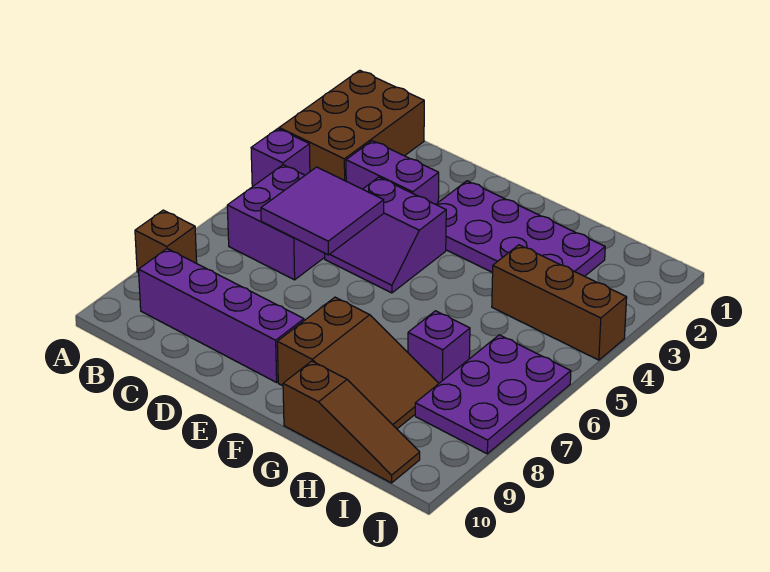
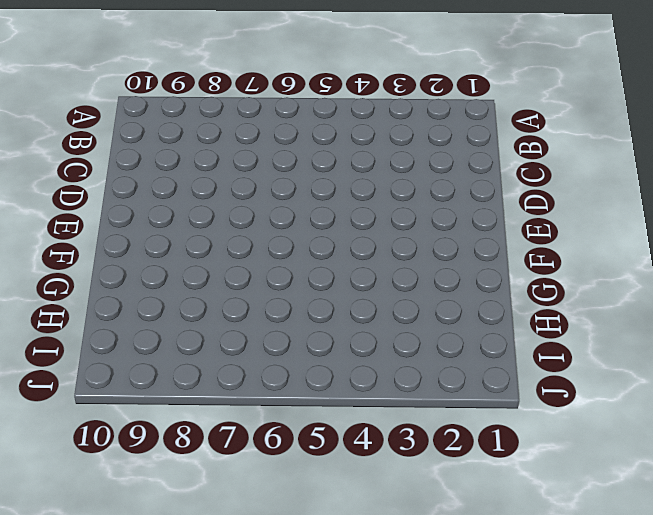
none -> brown 2x3 brick [279,70,424,181]
none -> purple 1x1 brick [251,129,310,187]
none -> brown 1x1 brick [135,210,197,273]

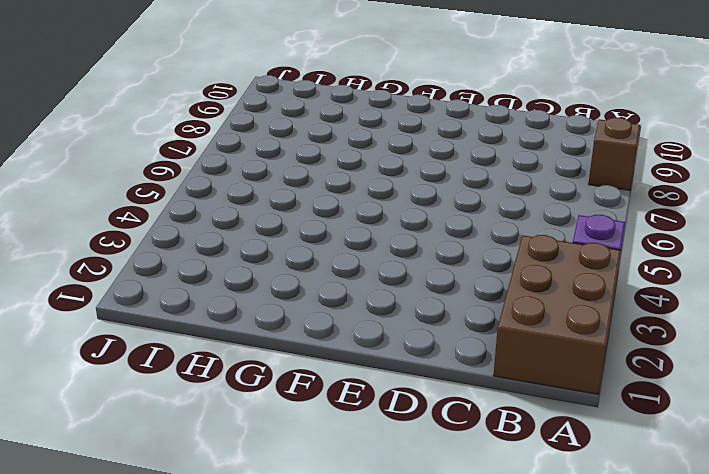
none -> purple 2x2 brick [227,165,325,280]
none -> purple 1x4 brick [139,249,304,382]
none -> purple 1x2 brick [346,141,439,204]

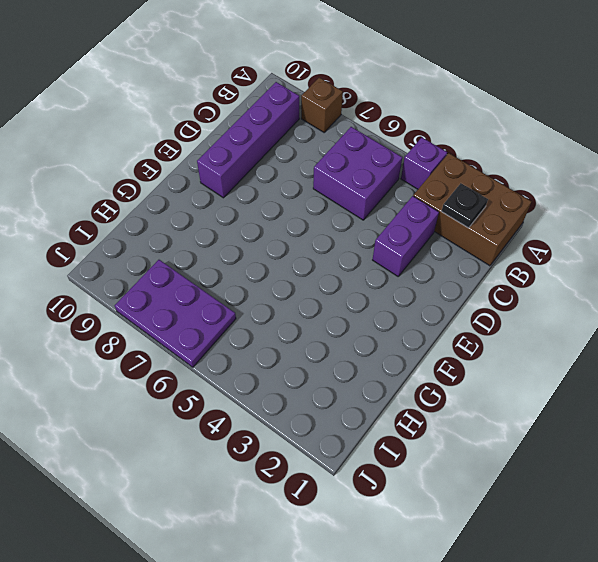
black 1x1 plate [442,183,488,228] -> none
none -> purple 2x2 slope [325,177,446,293]
none -> purple 2x4 plate [436,181,605,276]
none -> brown 2x3 slope [277,297,439,429]

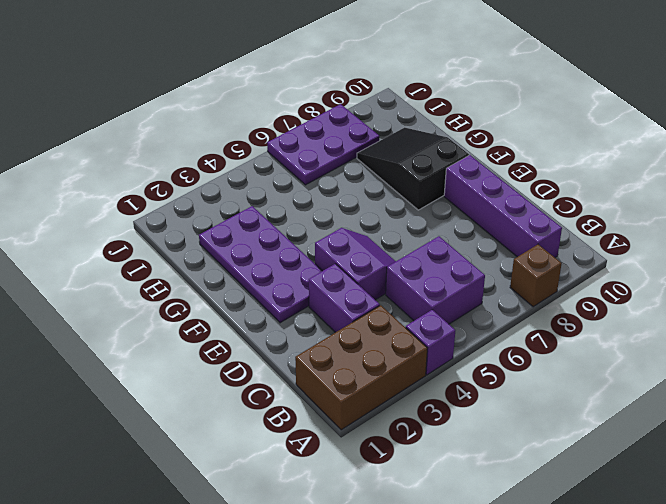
black 2x3 slope [357,128,469,210] -> brown 2x3 slope [277,297,439,429]
none -> brown 1x3 slope [283,361,420,483]
none -> brown 1x3 brick [492,245,627,360]
none -> purple 1x1 brick [408,311,470,383]

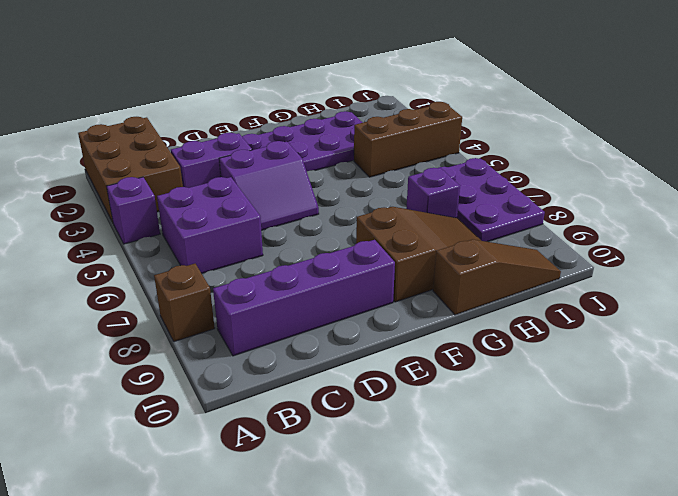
none -> purple 2x2 tile [261,167,384,255]

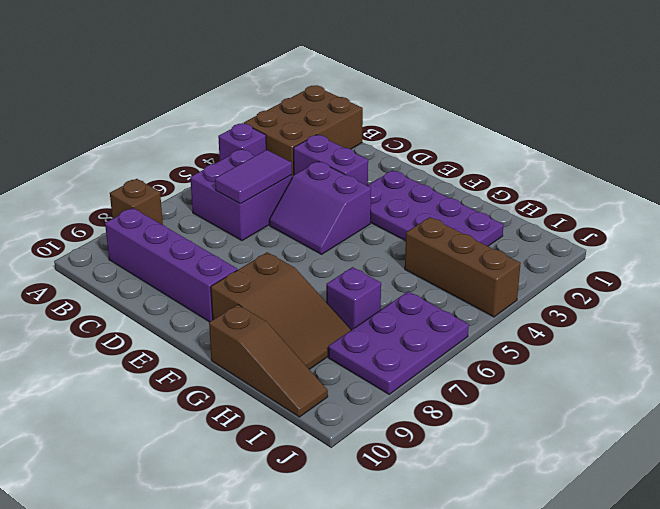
purple 1x2 tile [215,150,292,204] -> purple 2x2 tile [261,167,384,255]

